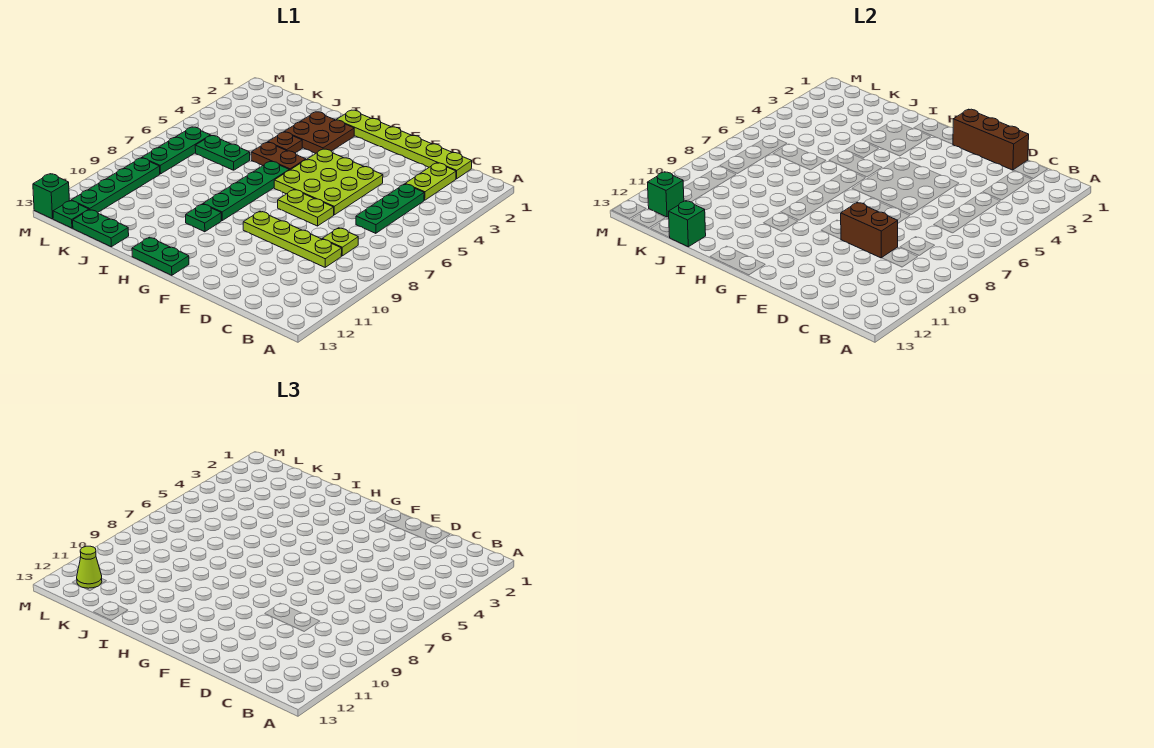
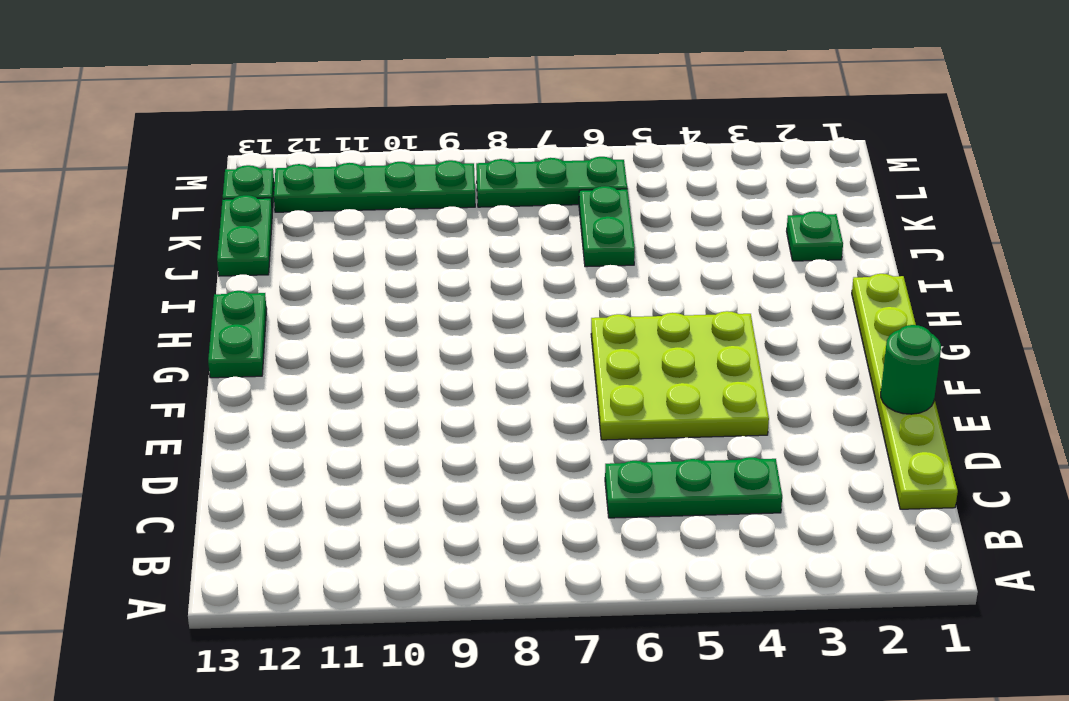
green 1x1 round brick [881,325,941,414] -> brown 1x3 brick [953,109,1029,170]
green 1x1 plate [787,211,843,261] -> green 1x1 plate moved to [186,204,221,232]
none -> lime 1x2 plate [405,163,456,200]
none -> lime 1x1 plate [322,228,358,256]
none -> lime 1x4 plate [243,211,342,267]

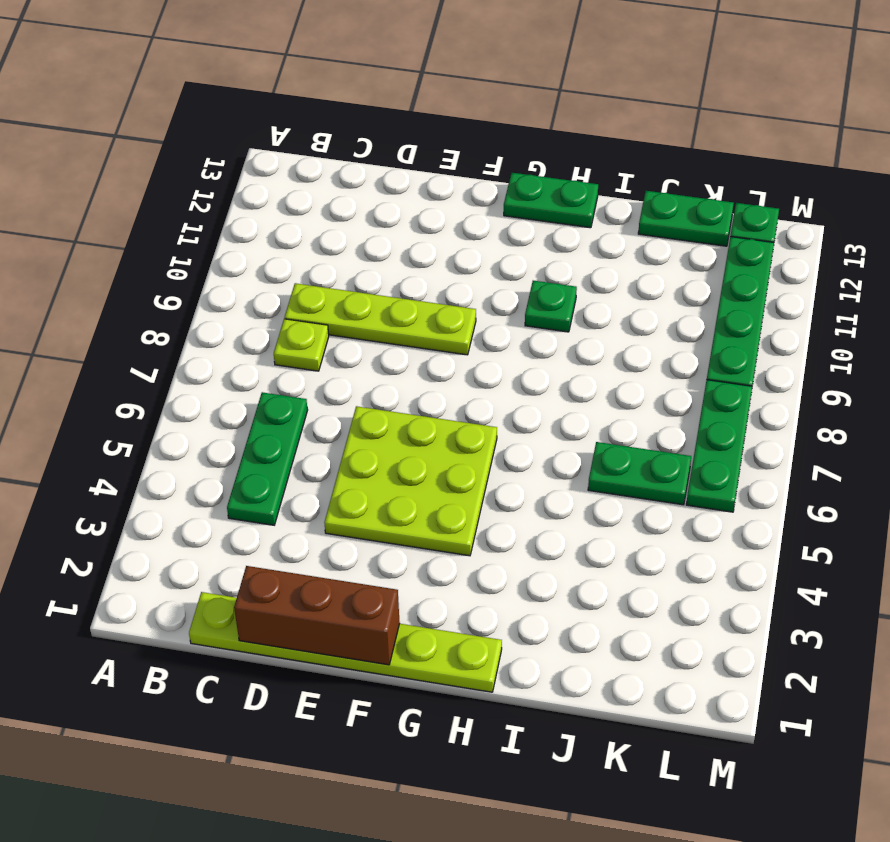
none -> lime 1x2 plate [405,163,456,200]
none -> lime 1x2 plate [278,190,334,226]
none -> brown 2x2 plate [285,112,354,153]

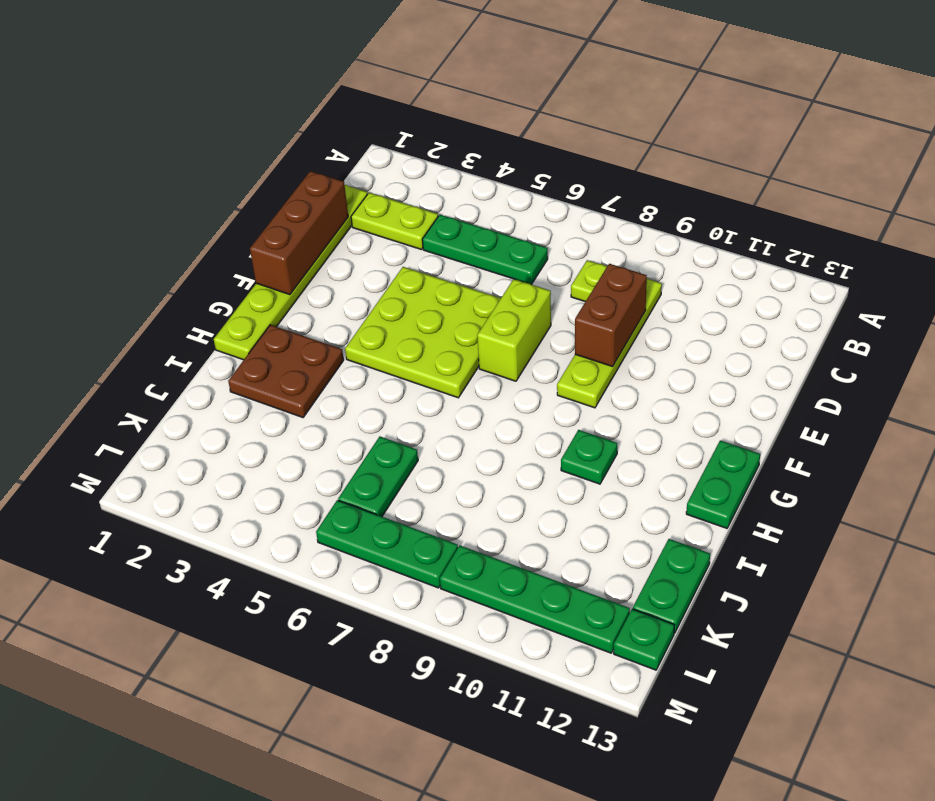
lime 1x2 brick [477,279,551,381] -> lime 1x2 plate [278,190,334,226]
none -> brown 1x2 plate [251,142,306,170]
none -> green 1x4 plate [203,161,289,220]
none -> brown 1x1 plate [268,132,302,153]

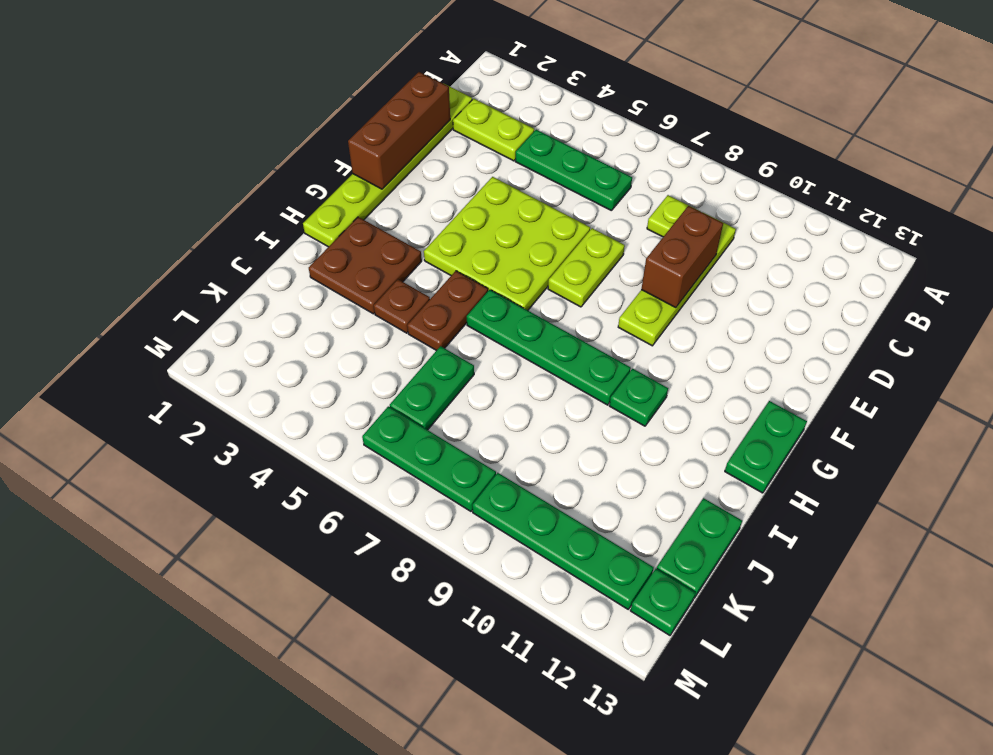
none -> green 1x1 brick [33,174,69,219]
none -> green 1x1 brick [669,201,706,247]
none -> green 1x1 brick [647,172,684,217]

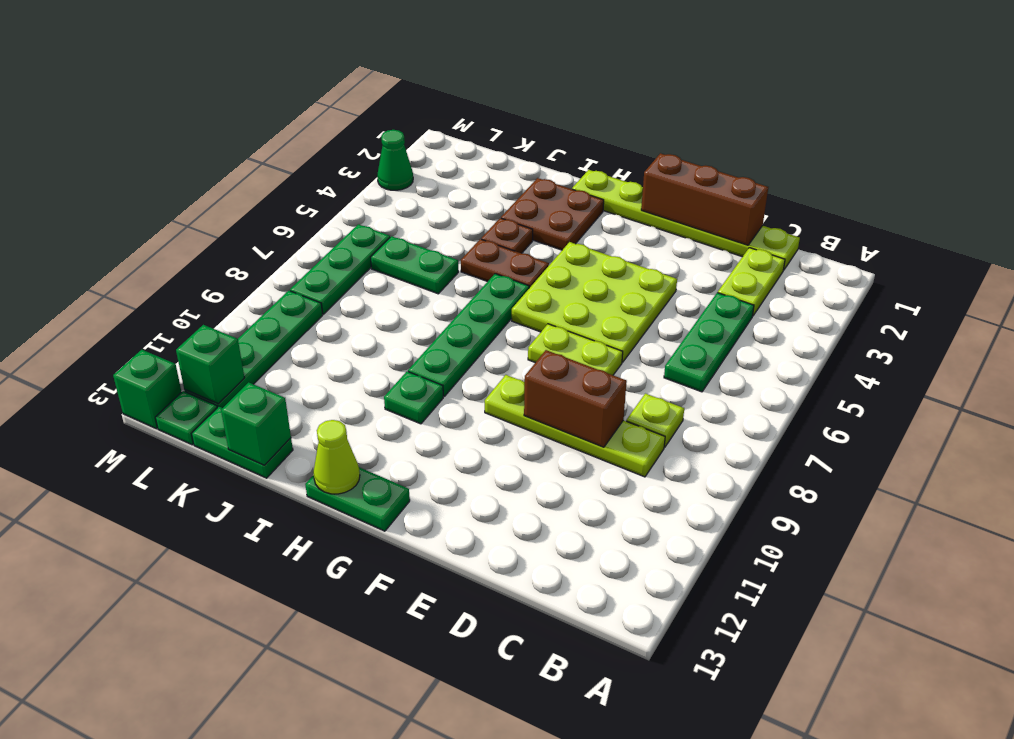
lime 1x1 cone [313,420,360,494] -> lime 1x1 cone moved to [77,546,102,588]
green 1x1 cone [377,130,413,190] -> none

